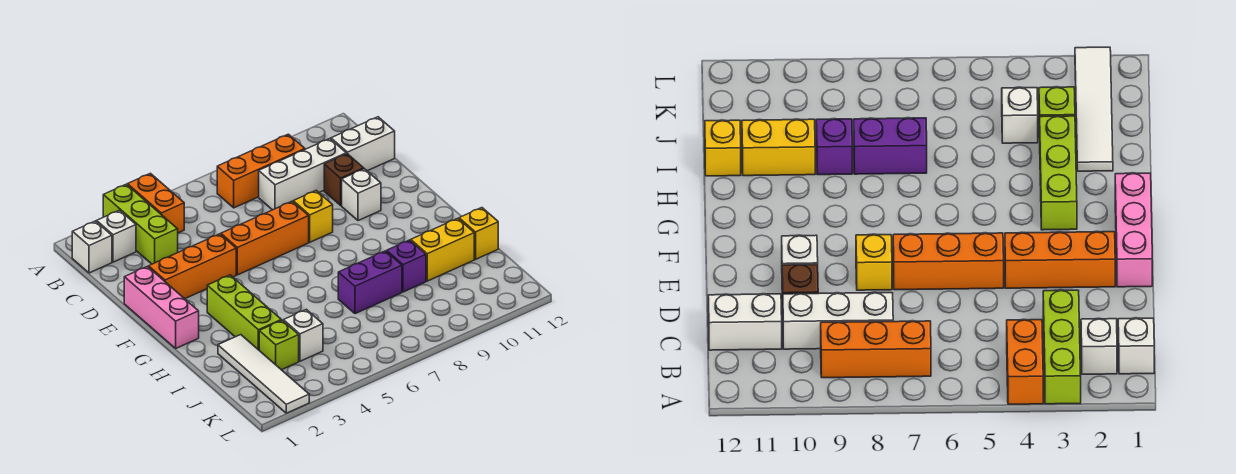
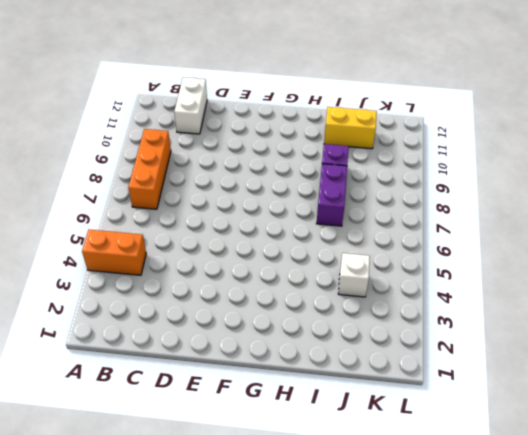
yellow 1x2 brick [324,107,377,149] -> yellow 1x2 brick turned to [411,218,474,281]
none -> lime 1x3 brick [103,184,178,264]
none -> white 1x1 brick [72,221,112,273]
none -> white 1x1 brick [97,210,136,262]

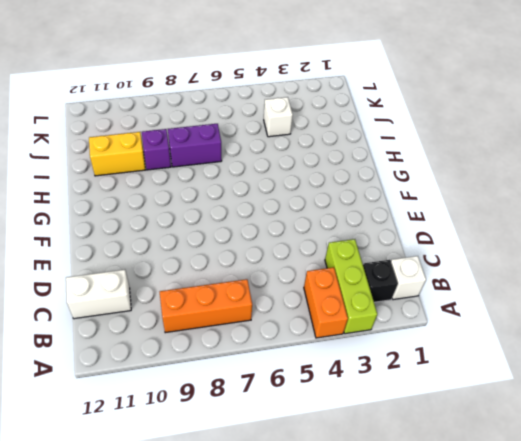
black 1x1 brick [363,260,398,302] -> white 1x1 brick [97,210,136,262]
none -> white 1x3 brick [259,139,346,210]
none -> brown 1x1 brick [324,154,364,205]
none -> pink 1x3 brick [124,266,199,348]

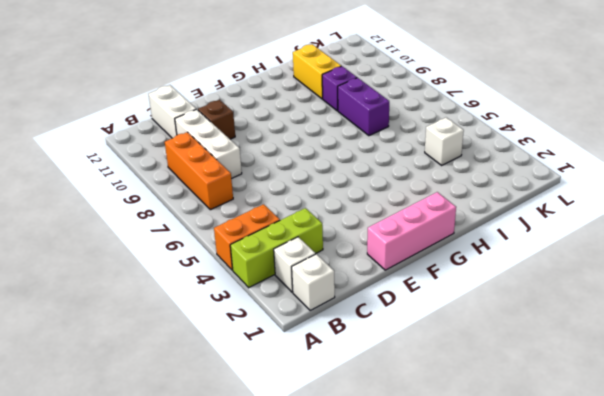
none -> orange 1x3 brick [149,234,236,299]
none -> orange 1x3 brick [221,201,309,275]
none -> yellow 1x1 brick [293,191,333,242]

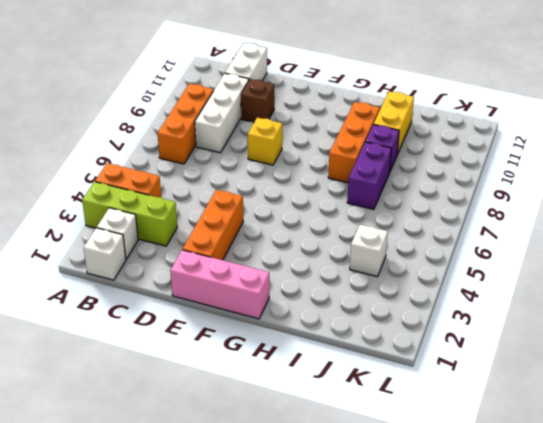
orange 1x3 brick [328,102,380,183] -> orange 1x3 brick moved to [221,201,309,275]
none -> white 1x1 brick [342,169,381,221]
none -> lime 1x3 brick [207,275,281,350]
none -> white 1x4 tile [218,335,309,413]

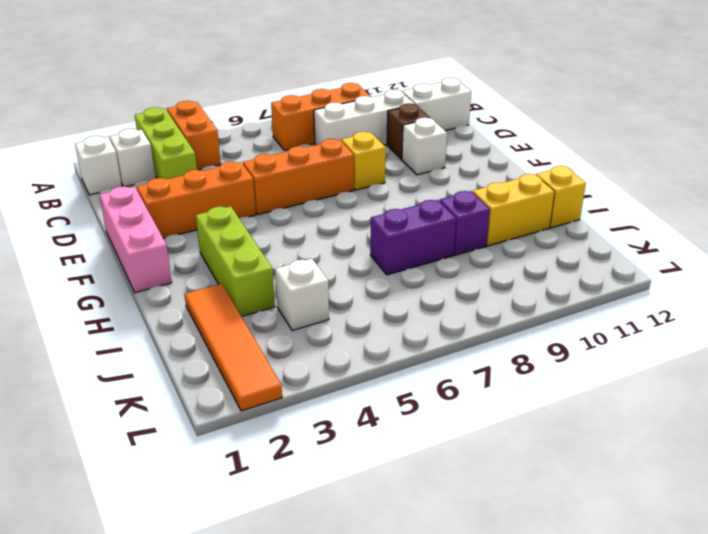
orange 1x4 tile [185,284,282,411] -> white 1x4 tile [218,335,309,413]
none -> lime 1x1 brick [259,320,299,370]

